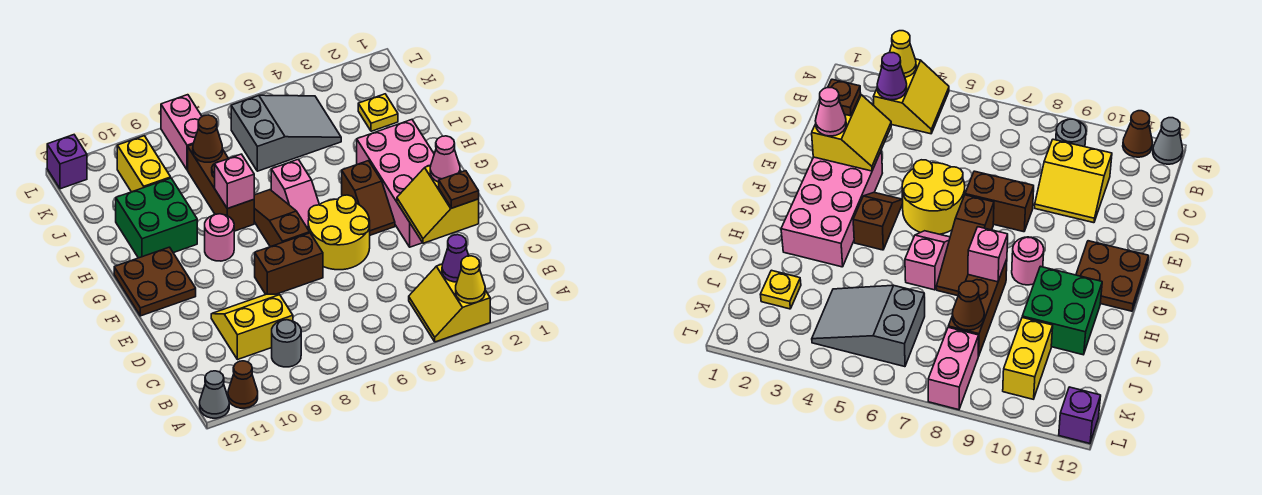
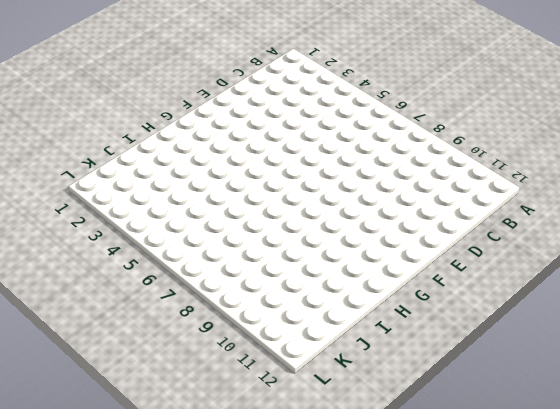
none -> yellow 2x2 slope [409,264,490,342]
none -> brown 1x1 cone [228,361,258,408]
none -> grey 1x1 cone [200,371,229,418]

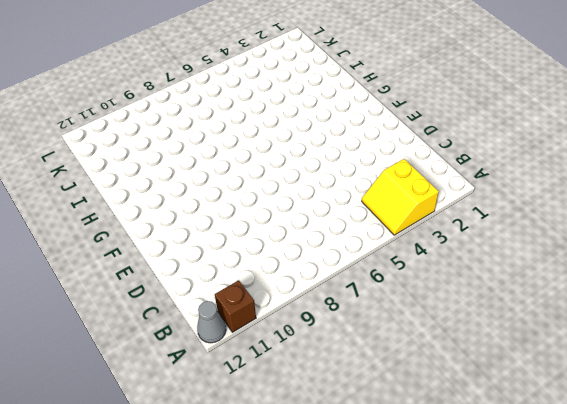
brown 1x1 brick [215,280,256,332] -> brown 1x1 cone [228,361,258,408]
none -> grey 1x1 round brick [272,320,301,367]
none -> yellow 2x2 slope [211,294,293,360]
none -> pink 2x4 brick [357,120,434,247]

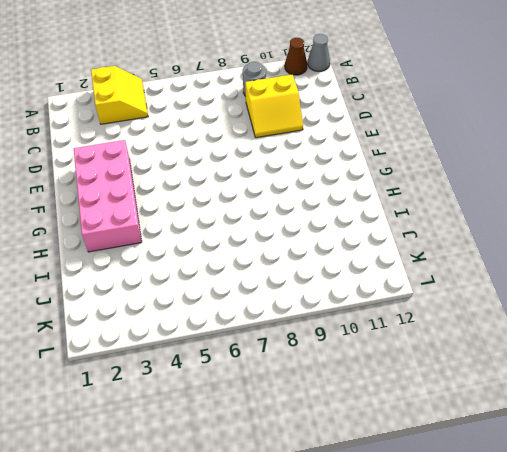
none -> yellow 2x2 round brick [308,195,370,270]
none -> brown 1x2 brick [255,233,323,294]
none -> brown 1x2 slope [342,161,395,235]

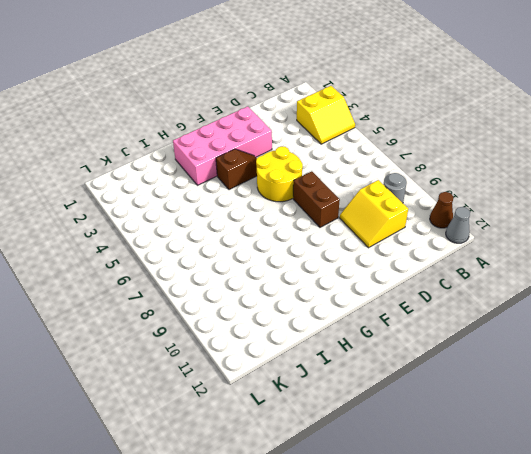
none -> brown 1x3 slope [254,190,310,247]
none -> brown 2x2 plate [114,247,196,316]
none -> pink 1x2 slope [271,159,319,229]

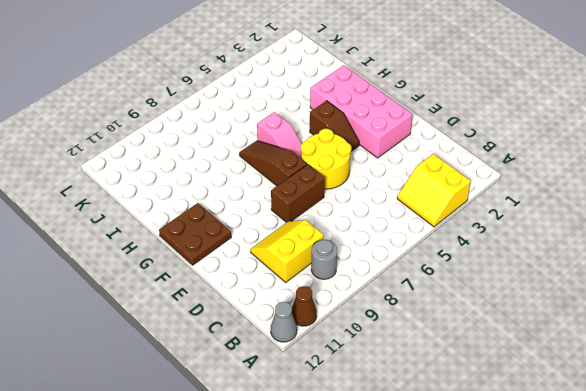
none -> pink 1x1 round brick [205,214,234,261]
none -> brown 1x3 brick [188,145,254,231]
none -> green 2x2 brick [116,178,197,258]

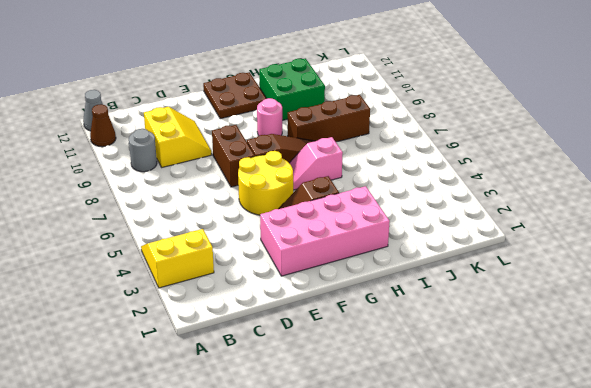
none -> yellow 1x1 plate [358,94,398,131]
none -> grey 2x3 slope [231,95,341,171]
none -> yellow 1x2 brick [117,136,171,192]

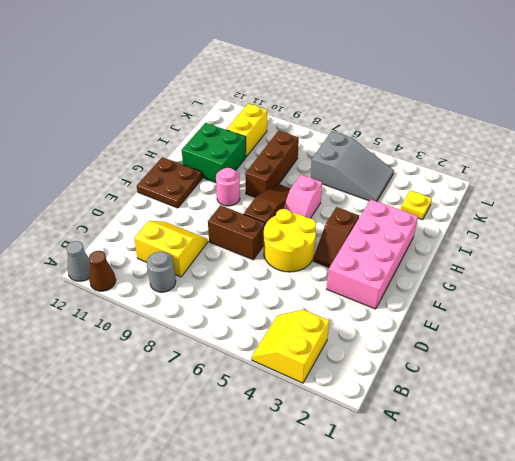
none -> pink 1x2 brick [161,95,202,170]
none -> purple 1x1 brick [47,135,87,189]
none -> yellow 1x1 cone [456,256,485,303]

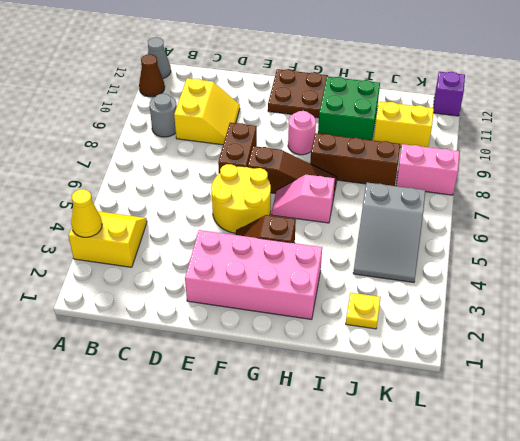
none -> purple 1x1 cone [442,235,469,282]
none -> yellow 2x2 slope [397,165,479,243]
none -> pink 1x1 brick [215,154,254,209]

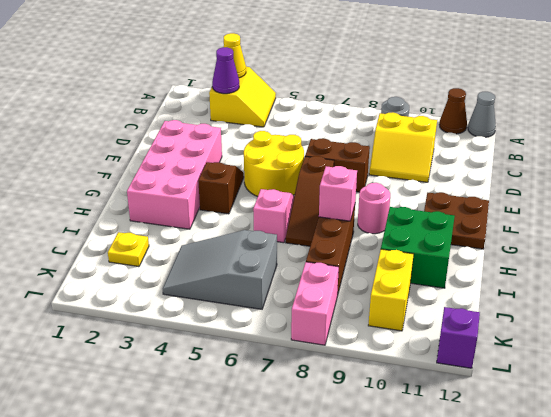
none -> yellow 2x2 slope [397,165,479,243]
none -> brown 1x1 cone [193,115,222,162]
none -> brown 1x1 plate [439,171,479,208]

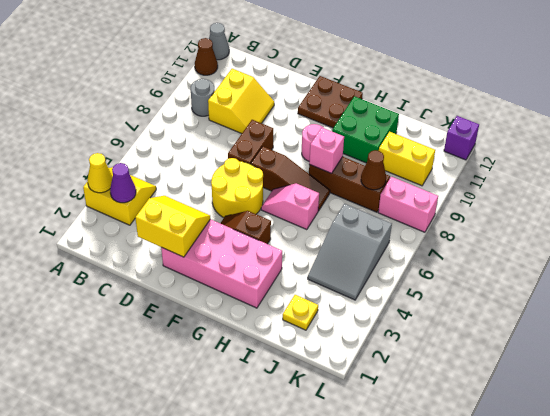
none -> brown 1x1 plate [439,171,479,208]
none -> pink 1x1 cone [430,136,460,182]

